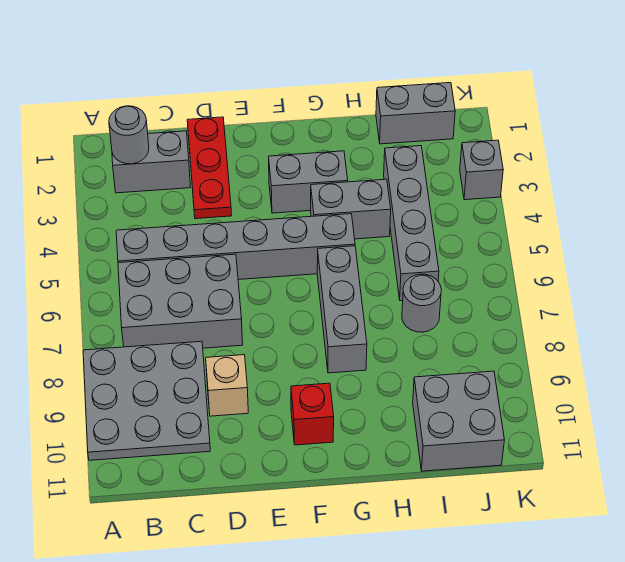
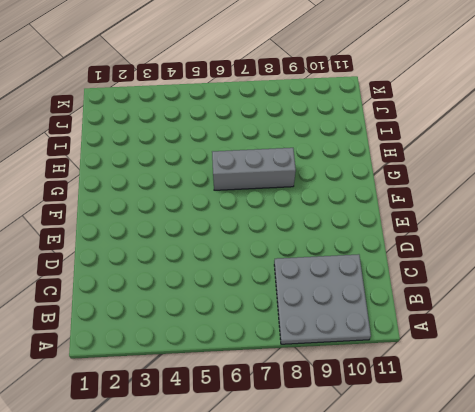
none -> grey 1x2 brick [112,131,190,193]
none -> grey 1x6 brick [116,214,355,280]
none -> grey 2x3 brick [118,254,243,348]

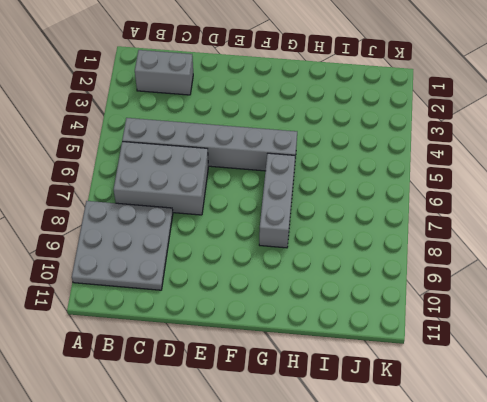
none -> red 1x3 plate [187,117,232,219]
none -> tan 1x1 brick [206,355,248,416]
none -> grey 1x2 brick [269,151,348,213]

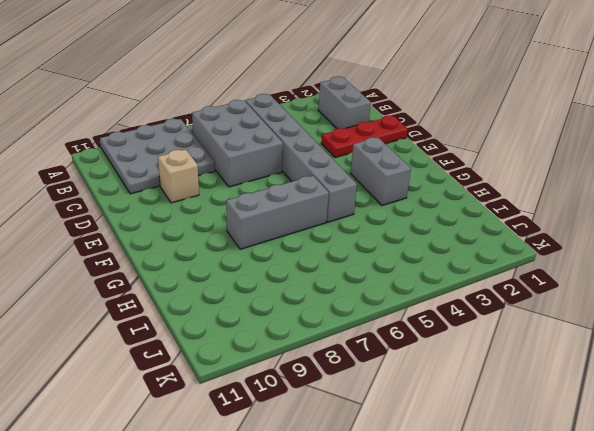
none -> red 1x1 brick [291,383,334,445]
none -> grey 1x2 brick [311,179,391,239]
none -> grey 1x2 brick [376,83,455,144]

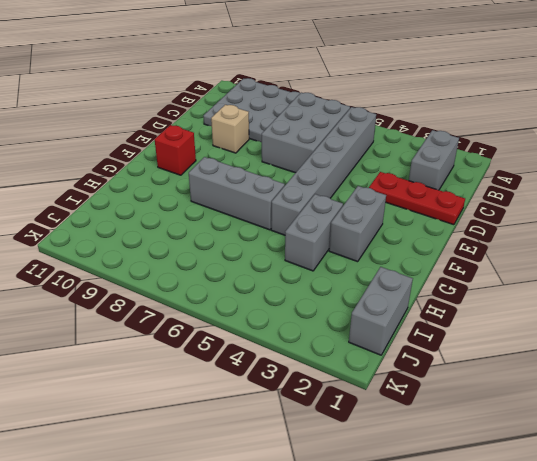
none -> grey 1x4 brick [384,146,439,301]
none -> grey 1x1 round brick [402,274,441,332]
none -> grey 2x2 brick [413,371,504,471]

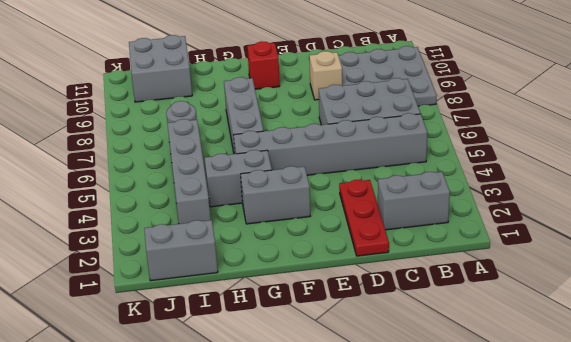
none -> grey 1x1 brick [460,140,503,200]
none -> grey 1x1 round brick [109,106,149,164]

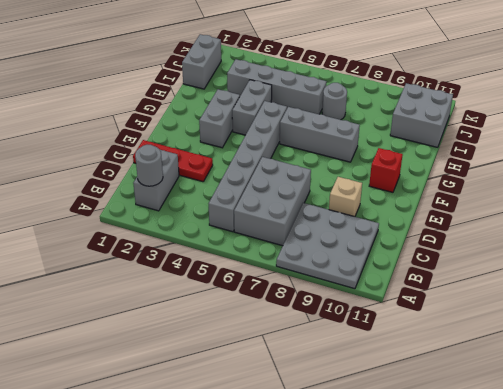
none -> grey 1x1 brick [460,140,503,200]

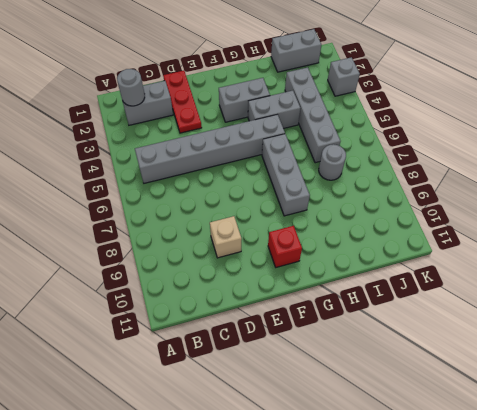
none -> grey 3x3 plate [83,341,210,460]
none -> grey 2x3 brick [118,254,243,348]
none -> grey 2x2 brick [413,371,504,471]

